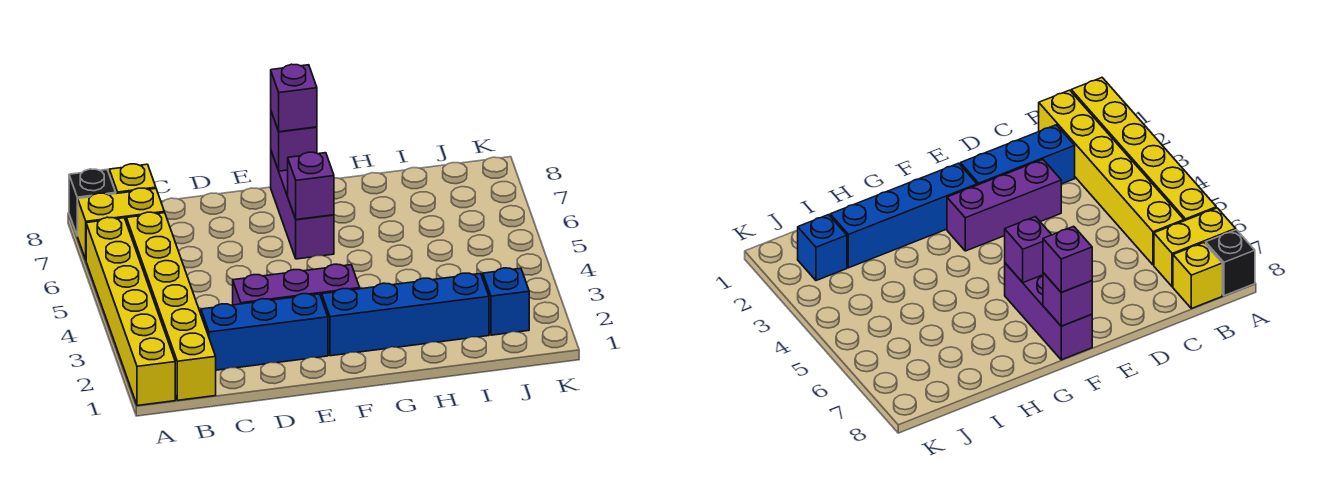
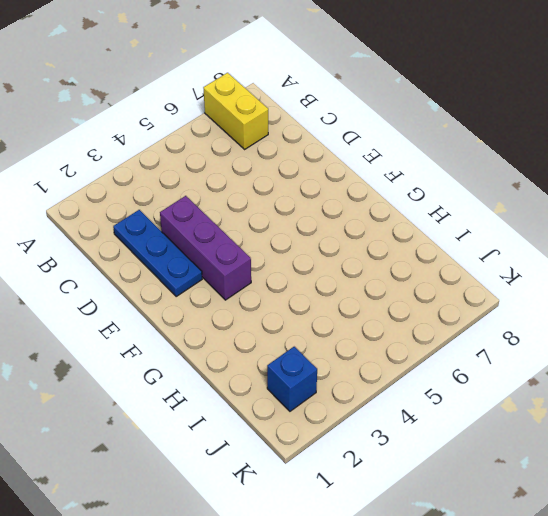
blue 1x3 plate [113,210,202,296] -> blue 1x3 brick [201,294,328,370]
none -> yellow 1x6 brick [86,217,175,406]
none -> black 1x1 brick [69,169,116,236]
none -> yellow 1x6 brick [126,212,216,400]

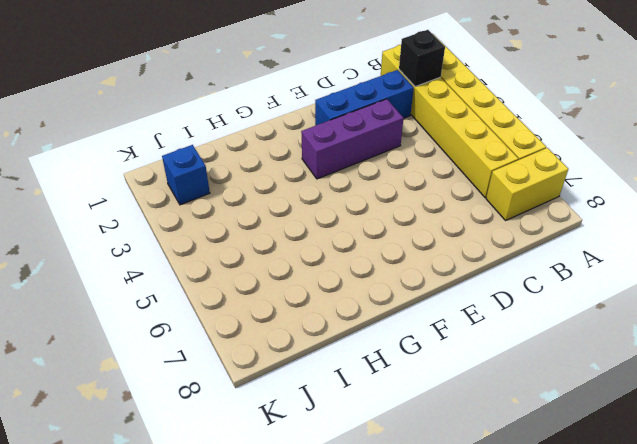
black 1x1 brick [399,30,445,87] -> black 1x1 brick moved to [69,169,116,236]
none -> yellow 1x1 brick [109,164,156,194]
none -> blue 1x4 brick [322,273,489,356]
none -> purple 1x3 brick [271,151,334,259]

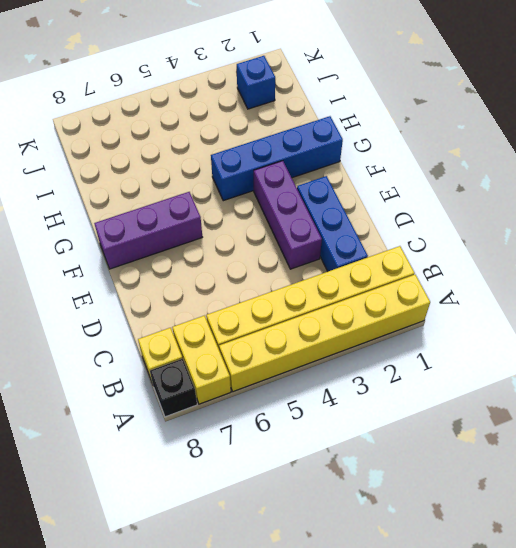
blue 1x4 brick [211,116,343,201] -> blue 1x4 brick turned to [322,273,489,356]
none -> purple 1x1 brick [288,152,334,220]
none -> purple 1x1 brick [271,112,317,171]
none -> purple 1x1 brick [271,64,317,132]

